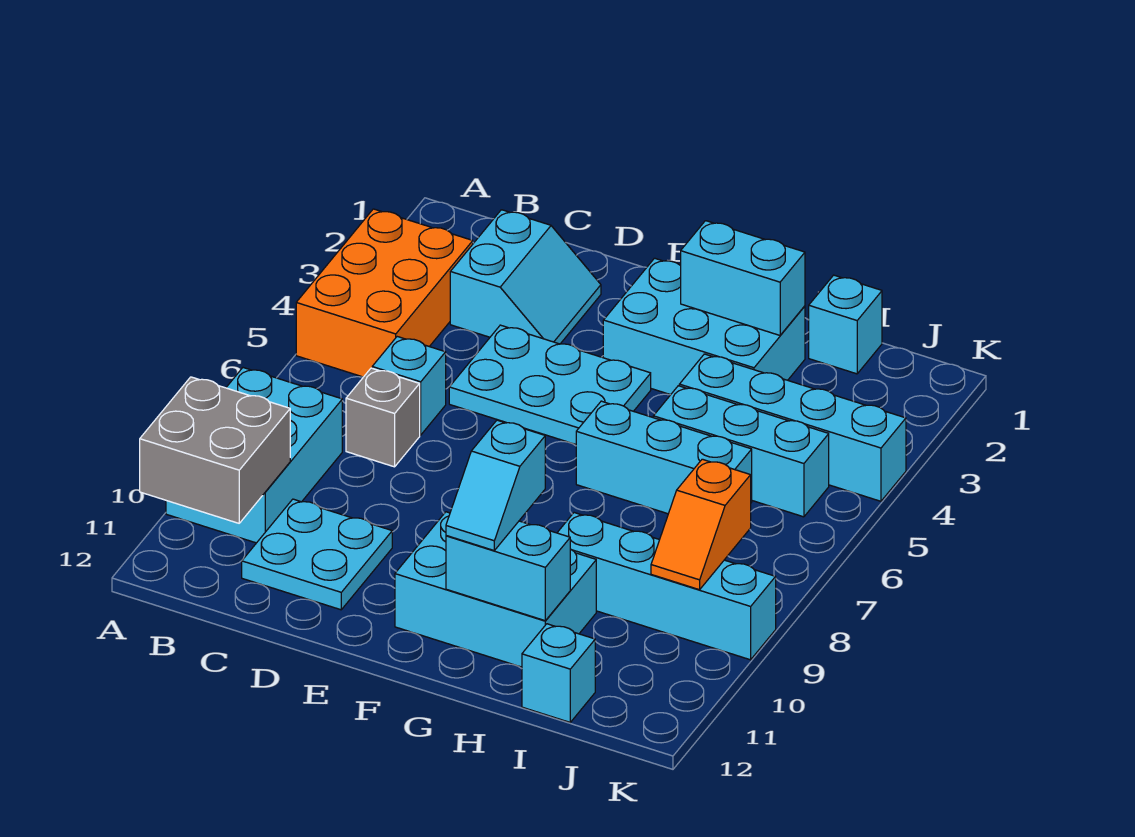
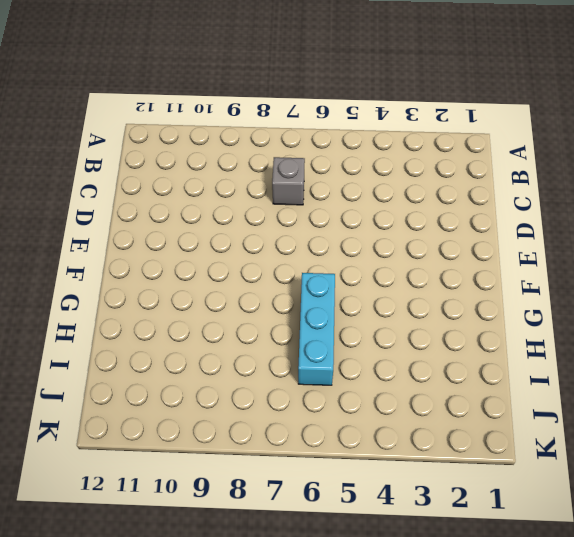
none -> orange 2x3 brick [296,209,473,377]
none -> cyan 2x3 brick [166,368,342,543]
none -> cyan 2x2 slope [450,210,601,344]

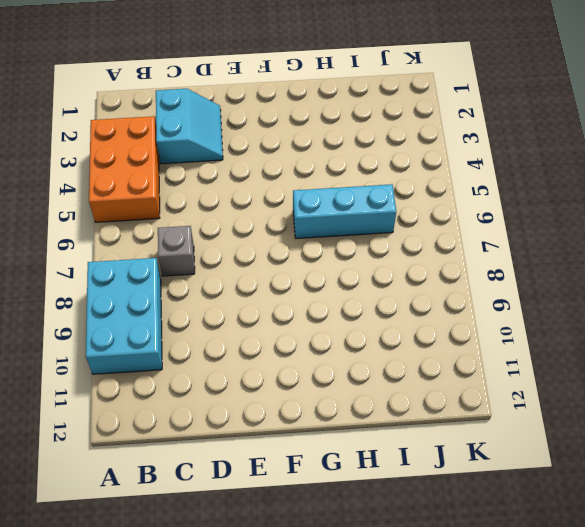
none -> cyan 1x1 brick [372,337,446,435]
none -> cyan 2x2 plate [242,499,392,610]
none -> cyan 2x3 plate [449,325,651,444]

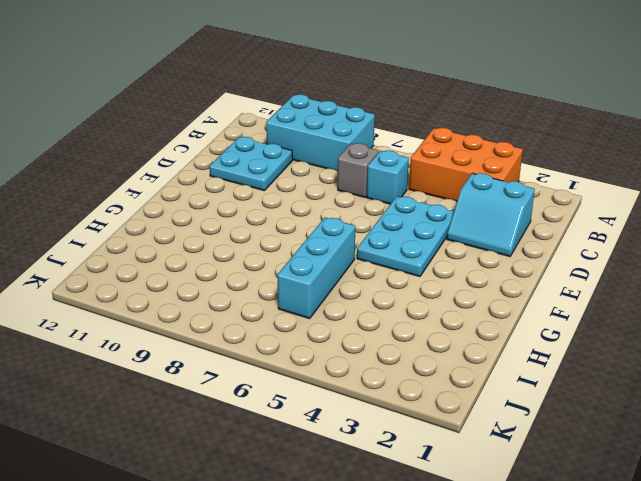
none -> cyan 2x3 brick [603,258,805,395]
none -> cyan 2x3 brick [395,512,596,667]
none -> cyan 1x4 brick [679,354,906,501]

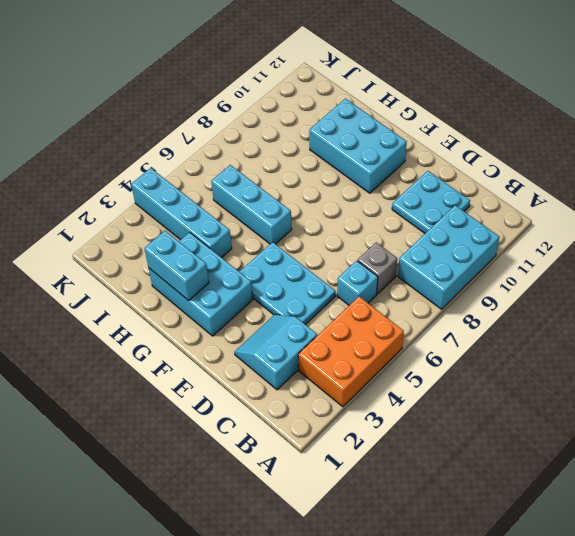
none -> cyan 1x3 brick [653,386,829,517]
none -> cyan 1x4 brick [557,513,776,660]
none -> cyan 1x1 brick [809,275,882,374]

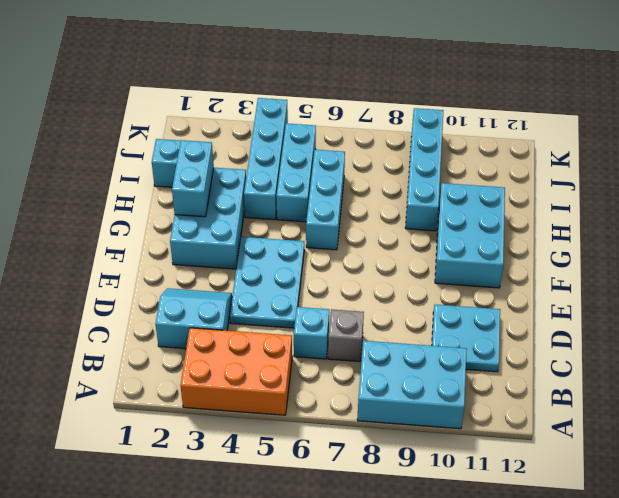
none -> cyan 1x1 brick [522,624,595,722]
none -> grey 2x2 brick [140,377,290,523]
none -> cyan 1x2 brick [446,521,570,621]

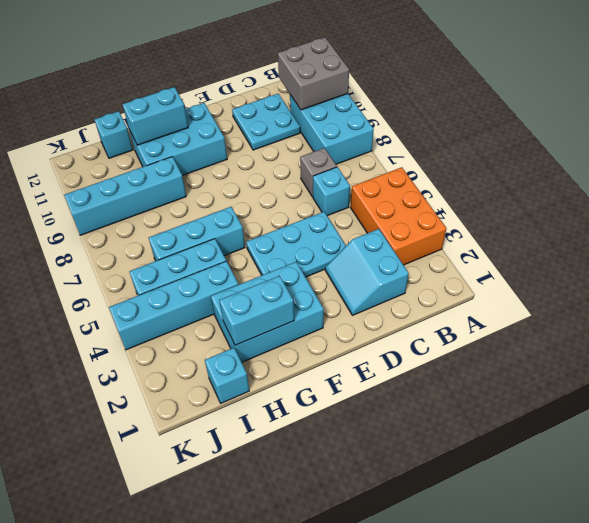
none -> orange 1x2 slope [651,459,751,590]
none -> cyan 1x2 slope [446,420,545,550]

